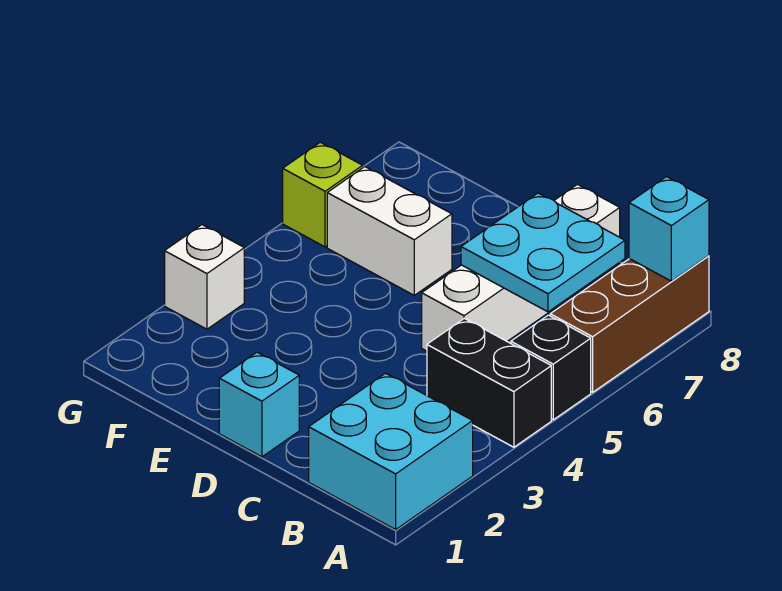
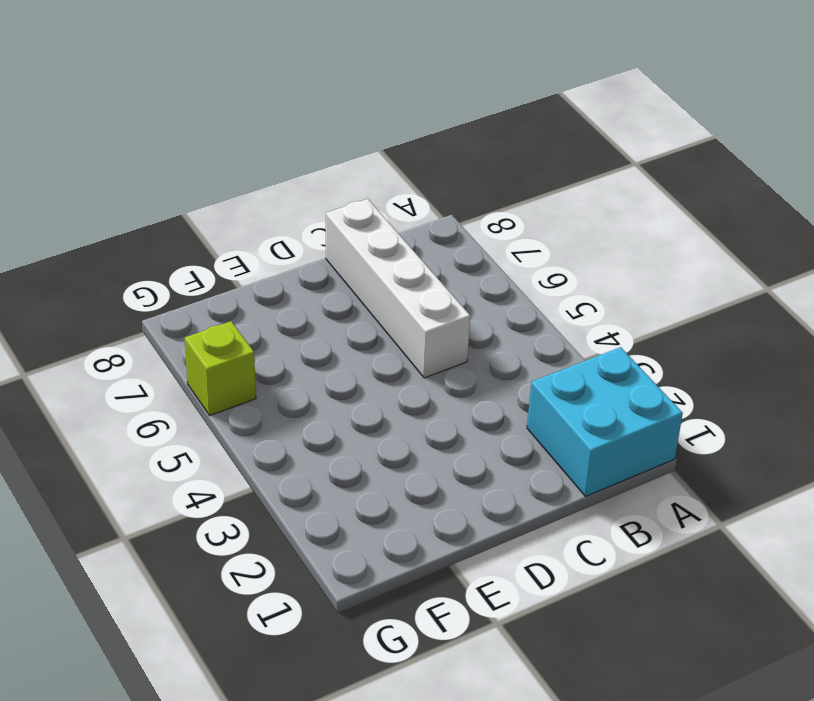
none -> black 1x2 brick [427,318,551,447]
none -> black 1x1 brick [511,315,591,420]

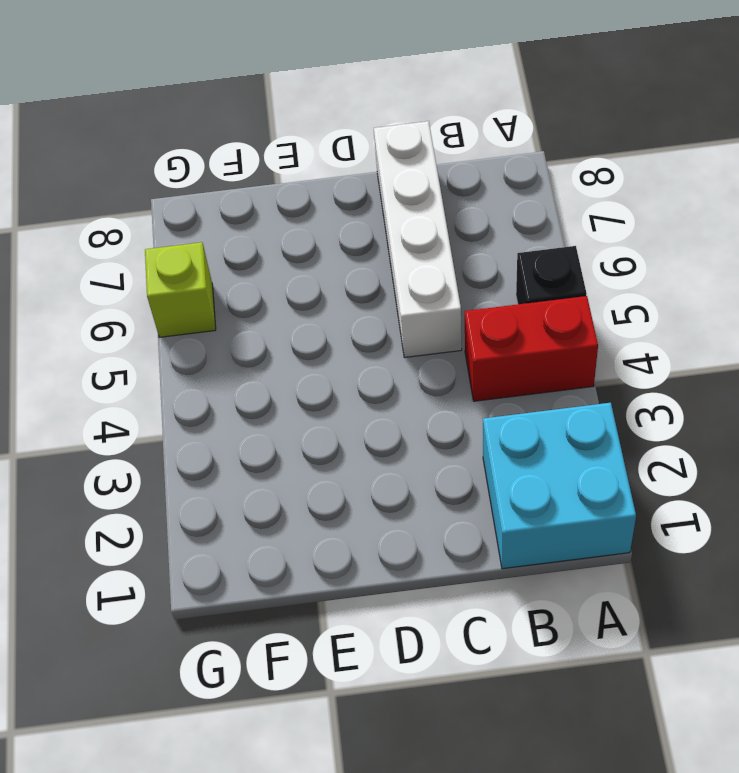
red 1x2 brick [464,296,598,401] -> black 1x2 brick [427,318,551,447]
none -> brown 1x3 brick [550,256,709,392]
none -> cyan 1x1 brick [219,352,299,457]

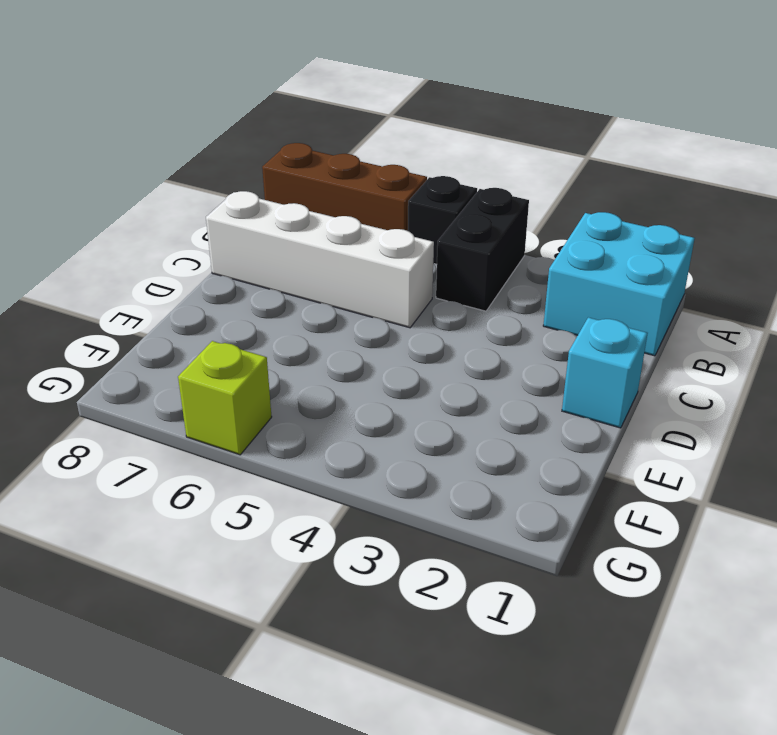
none -> white 1x2 brick [327,167,452,295]
none -> white 1x1 brick [165,225,244,329]

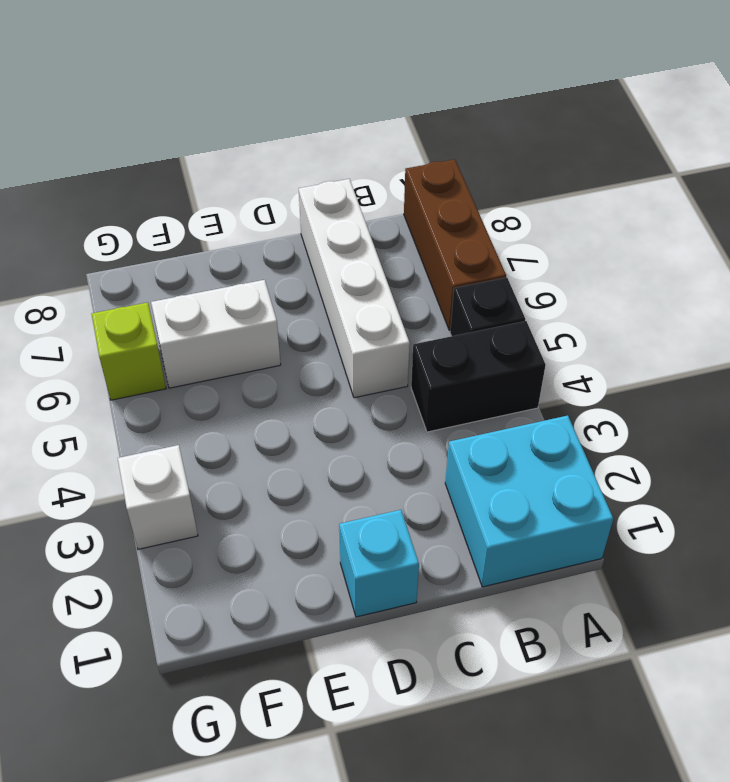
none -> cyan 1x1 brick [629,177,709,281]
none -> cyan 2x2 plate [461,193,625,312]

